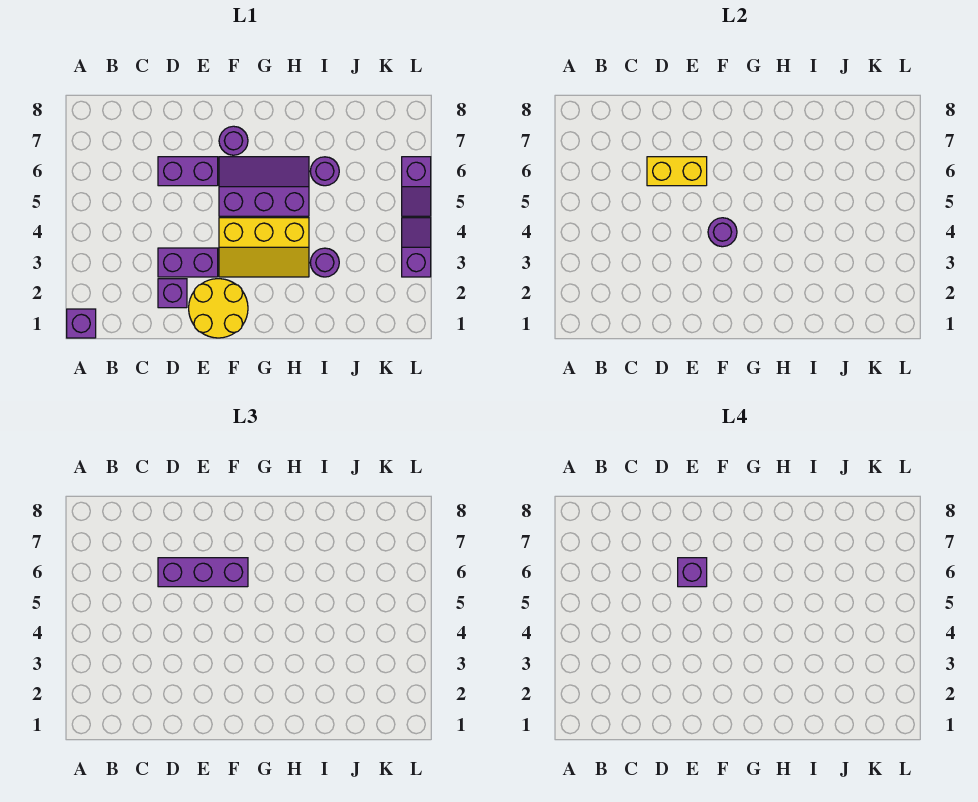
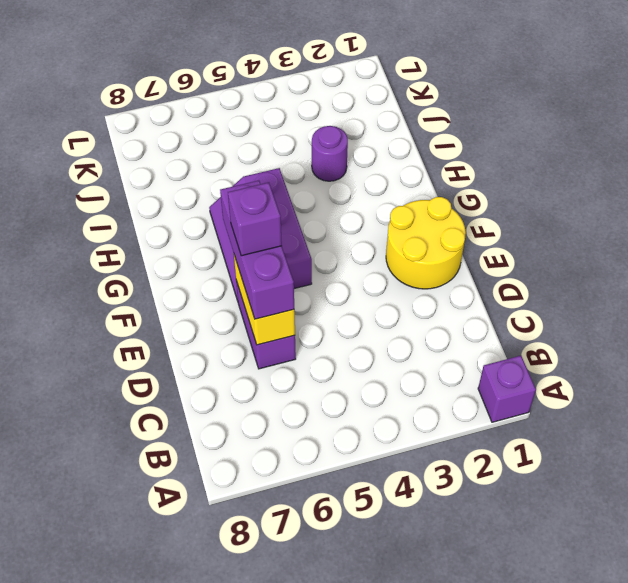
none -> purple 1x1 brick [158,279,187,308]
none -> purple 1x2 brick [158,248,218,277]
none -> yellow 2x3 slope [219,218,309,277]

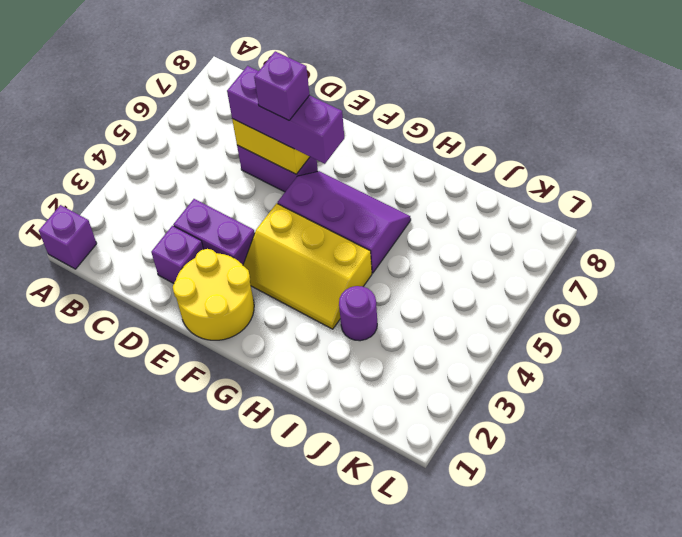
none -> purple 1x1 round brick [219,126,248,155]
none -> purple 1x1 round brick [310,157,339,186]
none -> purple 1x2 slope [402,218,431,277]

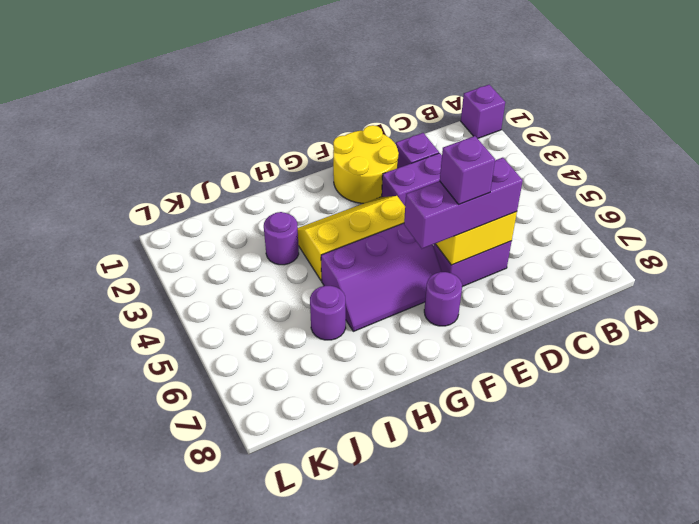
none -> purple 1x2 slope [402,218,431,277]
none -> purple 1x2 slope [402,157,431,216]
none -> purple 1x1 round brick [708,218,737,247]

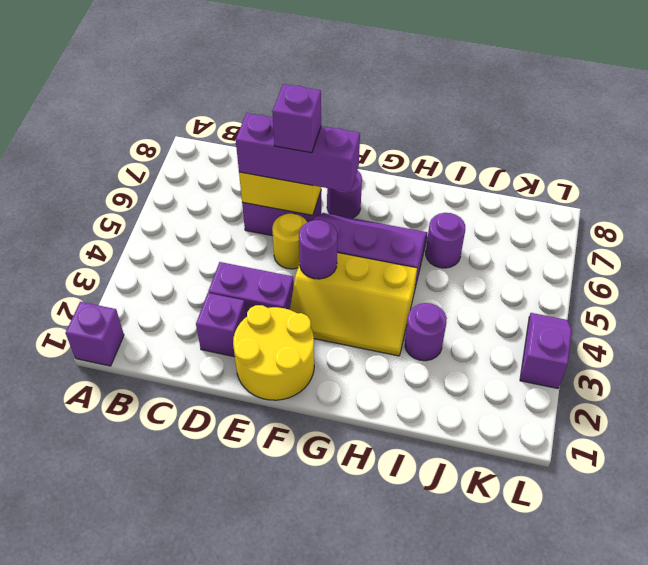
yellow 1x1 round brick [272,214,307,269] -> none
none -> purple 1x2 slope [402,157,431,216]

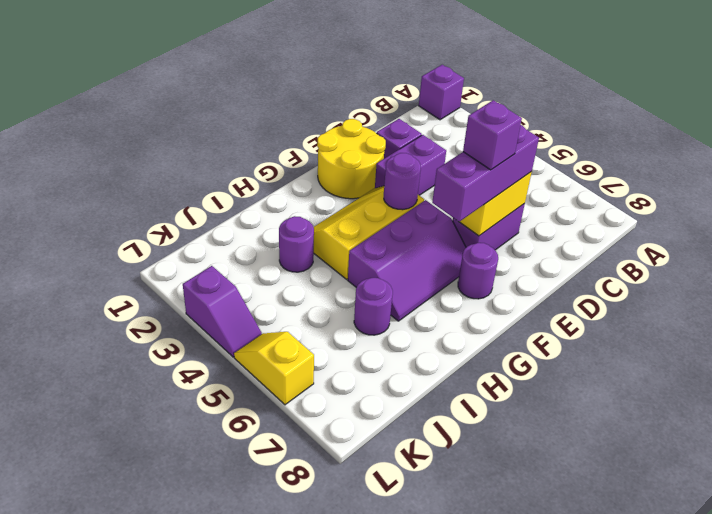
yellow 1x2 slope [234,332,314,405] -> purple 1x2 slope [402,157,431,216]

